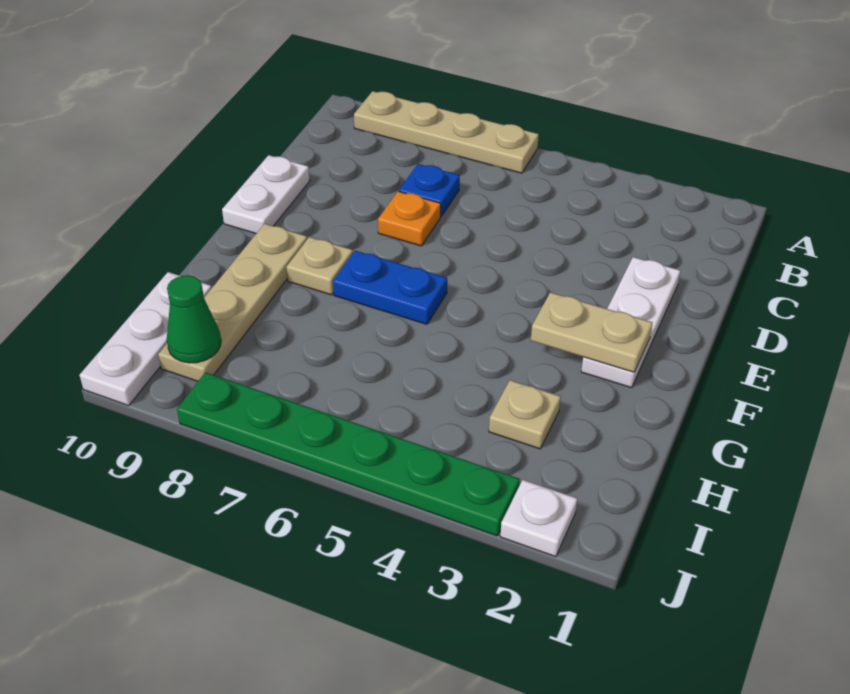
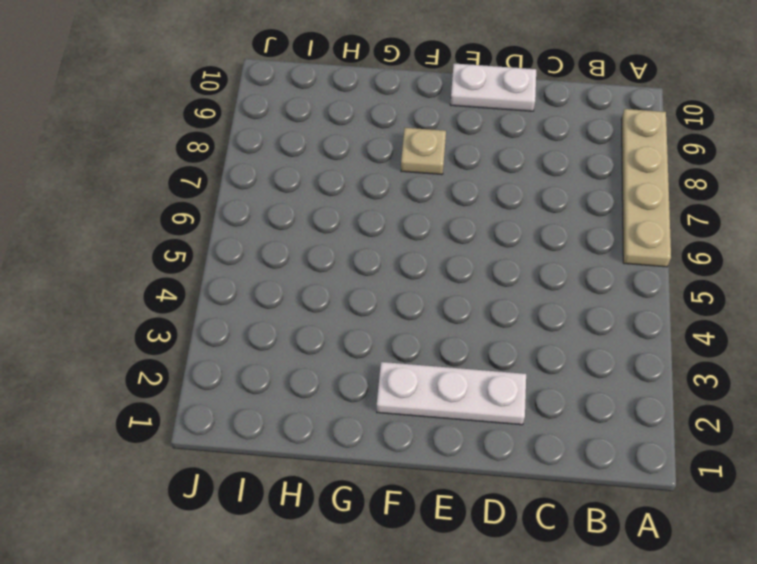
none -> blue 1x1 plate [399,164,460,216]
none -> orange 1x1 plate [378,191,441,246]
none -> blue 1x2 plate [333,251,447,324]

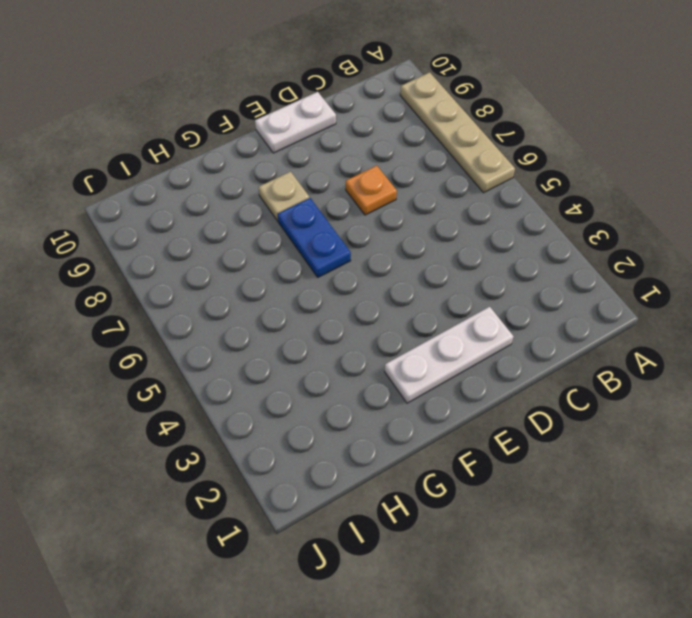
none -> blue 1x1 plate [399,164,460,216]
none -> tan 1x4 plate [158,224,307,381]
none -> tan 1x1 plate [489,380,561,449]

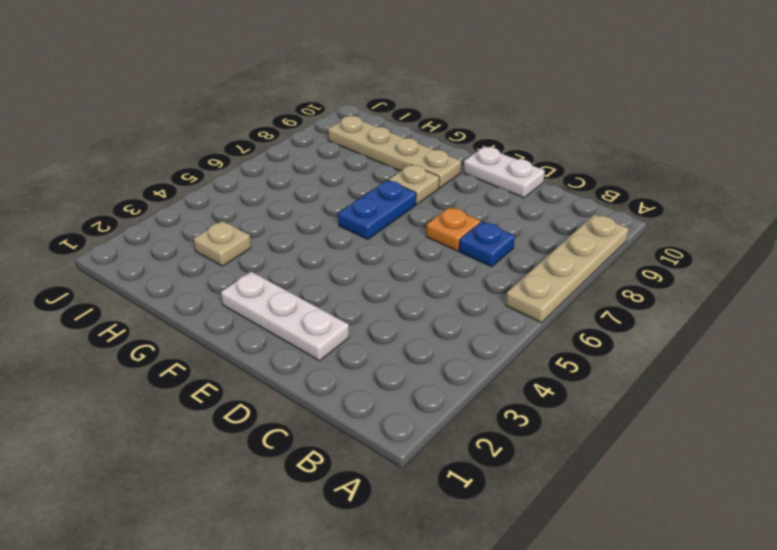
none -> white 1x3 plate [79,272,212,406]
none -> white 1x1 plate [500,480,577,557]
none -> green 1x6 plate [177,372,520,536]

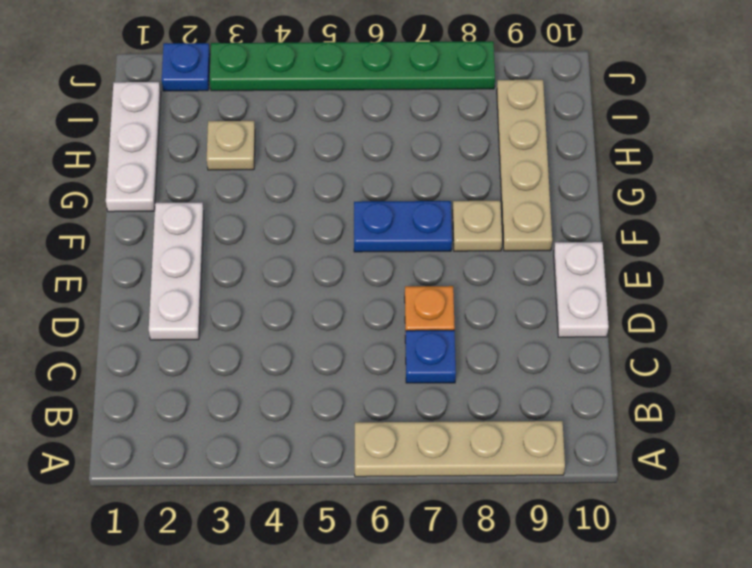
white 1x3 plate [106,82,161,212] -> white 1x3 plate moved to [79,272,212,406]
blue 1x1 plate [162,43,210,91] -> white 1x1 plate [500,480,577,557]
none -> tan 1x2 plate [531,292,653,372]
none -> green 1x1 cone [167,275,221,363]

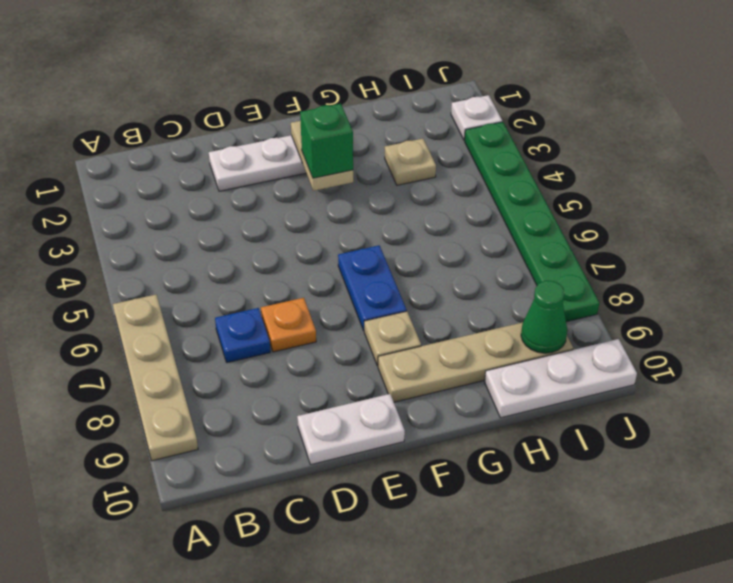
green 1x1 brick [300,104,353,178] -> none

